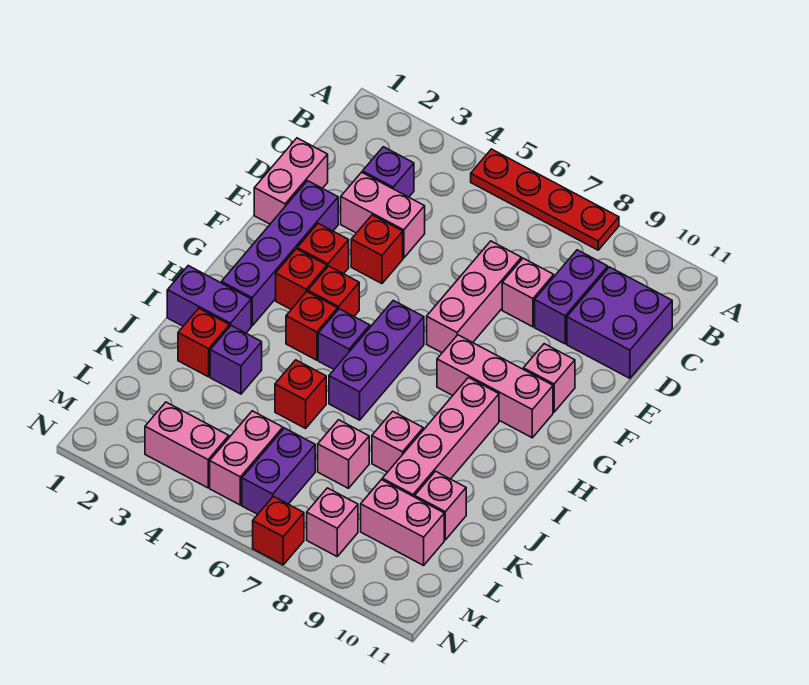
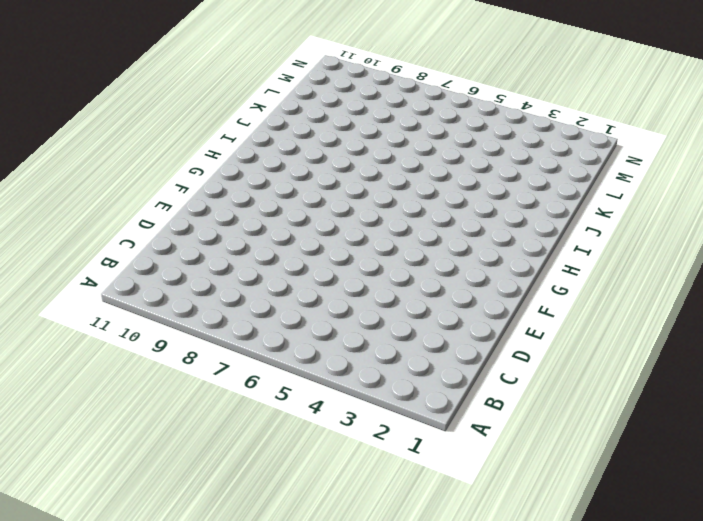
none -> red 1x4 plate [471,149,619,250]
none -> purple 1x1 brick [363,147,414,197]
none -> purple 1x2 brick [535,250,608,344]
none -> purple 2x2 brick [567,267,672,378]

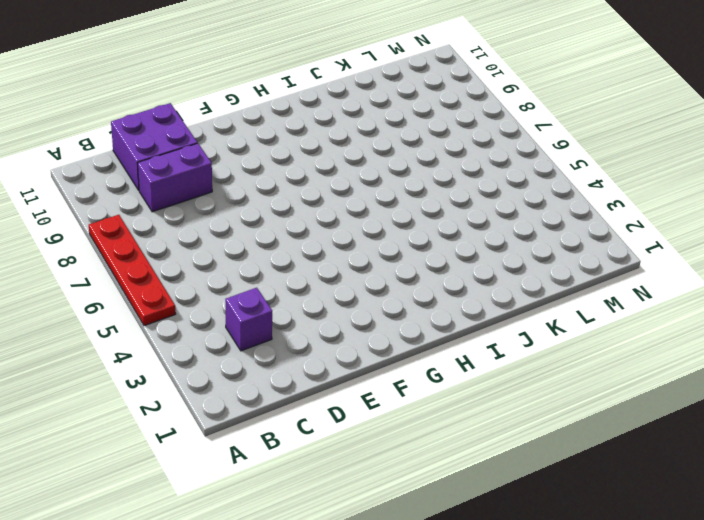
none -> pink 1x2 brick [254,138,328,224]
none -> pink 1x2 brick [341,172,425,258]
none -> pink 1x3 brick [427,241,521,353]
none -> pink 1x1 brick [502,258,554,327]

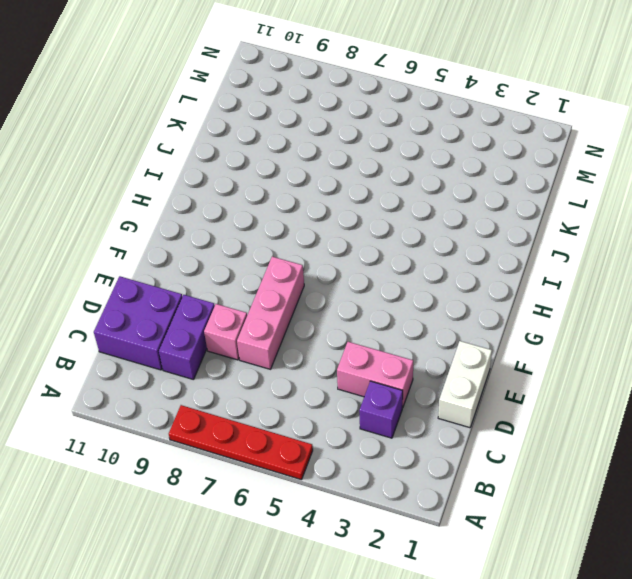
white 1x2 brick [438,341,492,428] -> pink 1x2 brick [254,138,328,224]
none -> purple 1x4 brick [222,181,338,326]
none -> red 1x1 brick [351,215,403,284]
none -> red 1x1 brick [297,223,349,274]
none -> pink 1x1 brick [523,344,575,412]

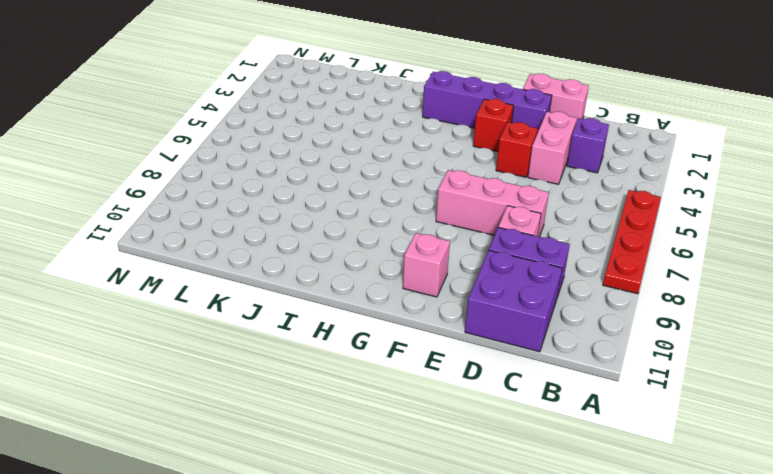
none -> red 1x1 brick [276,249,327,309]
none -> red 1x1 brick [308,266,359,316]
none -> purple 1x3 brick [329,300,424,420]
none -> pink 1x3 brick [437,335,553,438]

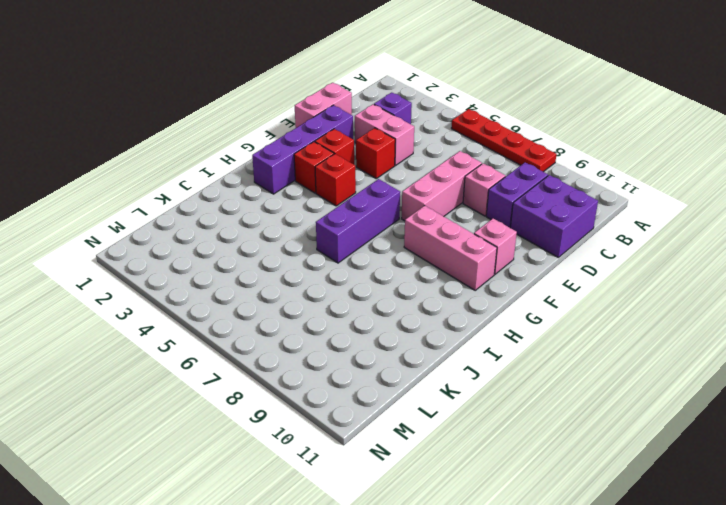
none -> red 1x1 brick [286,292,338,360]
none -> purple 1x1 brick [318,309,370,369]
none -> pink 1x4 brick [382,378,499,497]
none -> purple 1x2 brick [167,266,251,333]

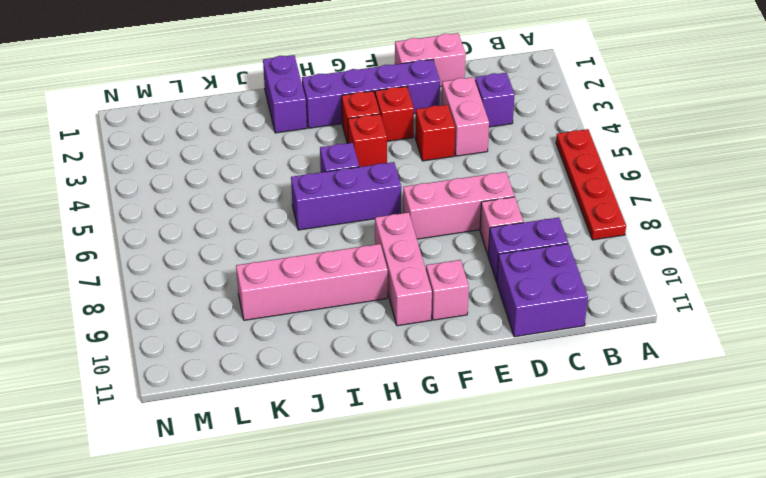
none -> red 1x1 brick [286,292,338,360]
none -> red 1x1 brick [178,308,229,377]
none -> purple 1x1 brick [210,326,262,394]
none -> red 1x1 brick [275,360,326,428]

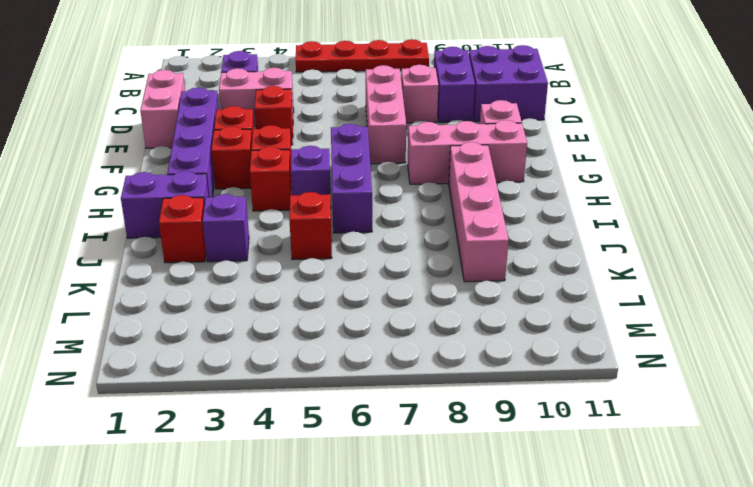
none -> pink 1x1 brick [372,411,423,472]
none -> pink 1x1 brick [318,420,369,488]
none -> pink 1x1 brick [415,471,466,540]
none -> pink 1x2 brick [210,411,283,505]

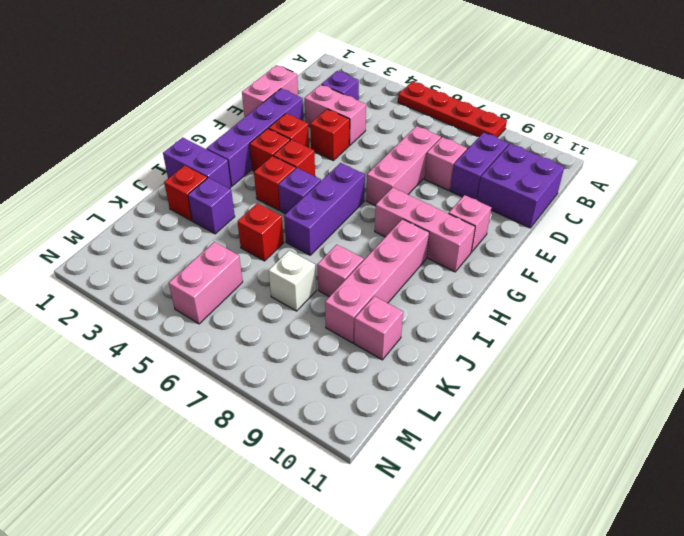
white 1x1 brick [269,250,316,311] -> pink 1x1 brick [318,420,369,488]
none -> purple 1x2 brick [242,428,315,514]
none -> pink 1x2 brick [361,480,444,565]
none -> pink 1x2 brick [145,402,229,488]
none -> pink 1x1 brick [307,488,358,556]

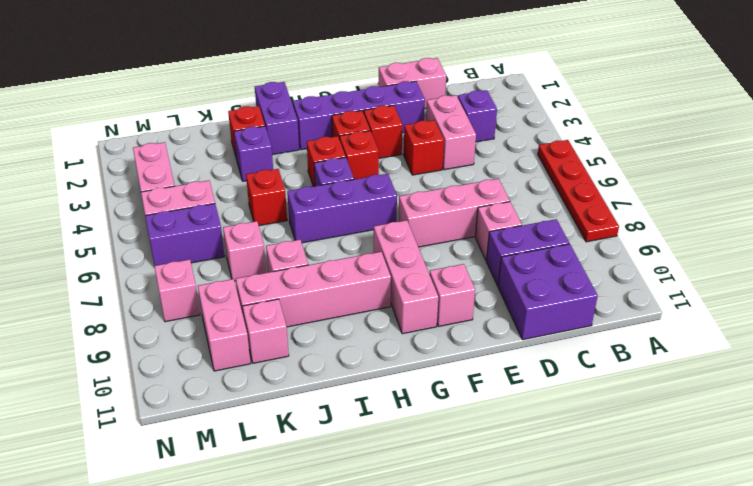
none -> red 1x1 brick [253,496,304,565]

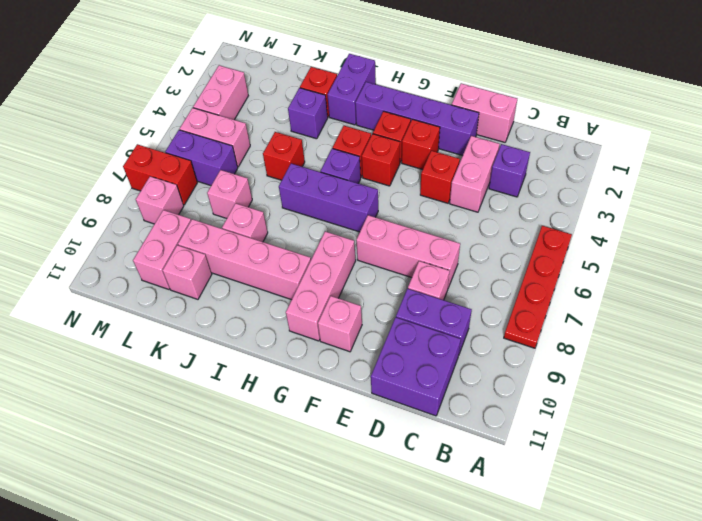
red 1x2 brick [123,144,197,205] -> red 1x1 brick [253,496,304,565]

